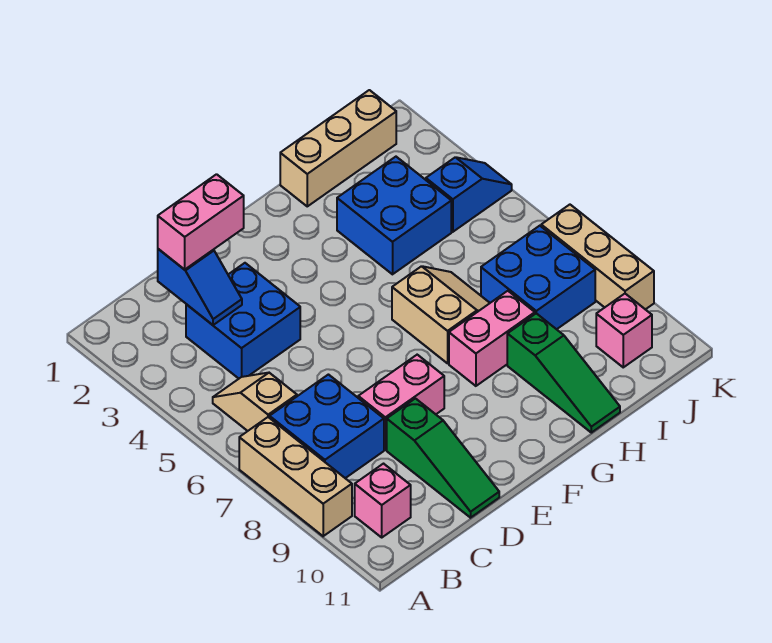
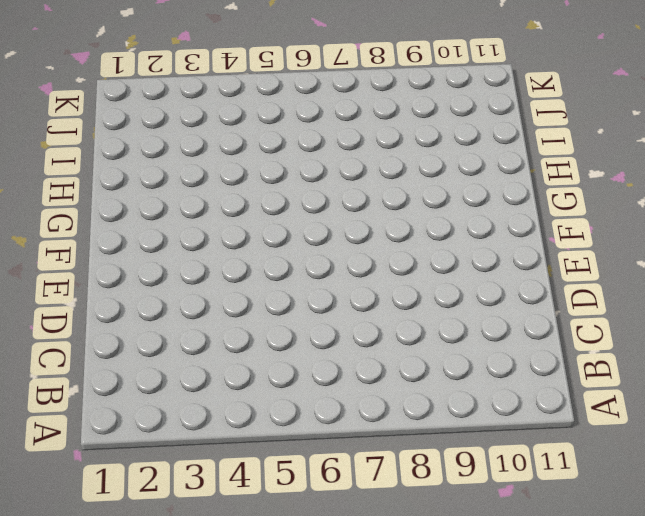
none -> tan 1x3 brick [239,417,352,536]
none -> tan 1x2 slope [213,373,297,431]
none -> blue 2x2 brick [270,375,384,478]

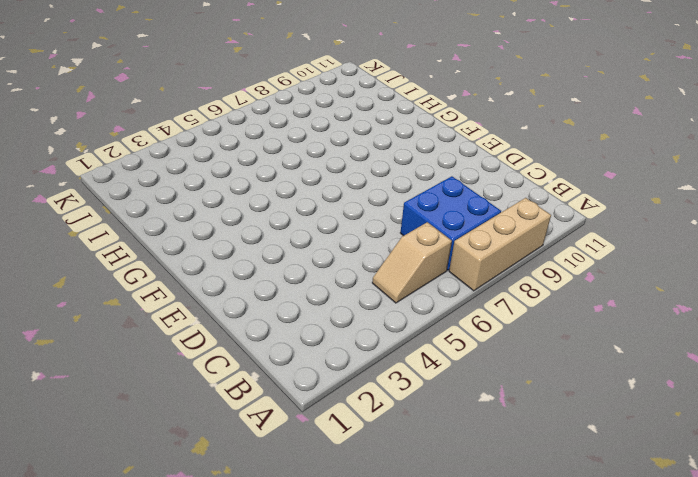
none -> pink 1x1 brick [355,464,411,537]
none -> blue 2x2 brick [186,263,300,379]
none -> pink 1x2 brick [358,355,444,450]

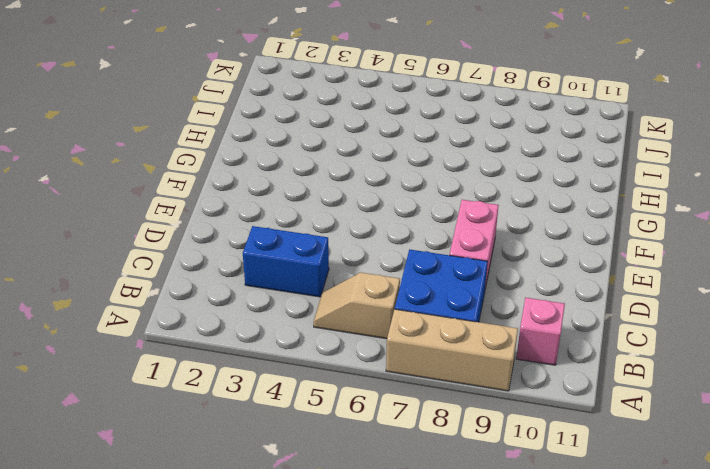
blue 1x2 brick [243,226,329,297] -> blue 2x2 brick [186,263,300,379]
none -> green 1x3 slope [387,398,499,518]
none -> tan 2x2 slope [392,266,490,363]
none -> pink 1x2 brick [449,291,535,386]

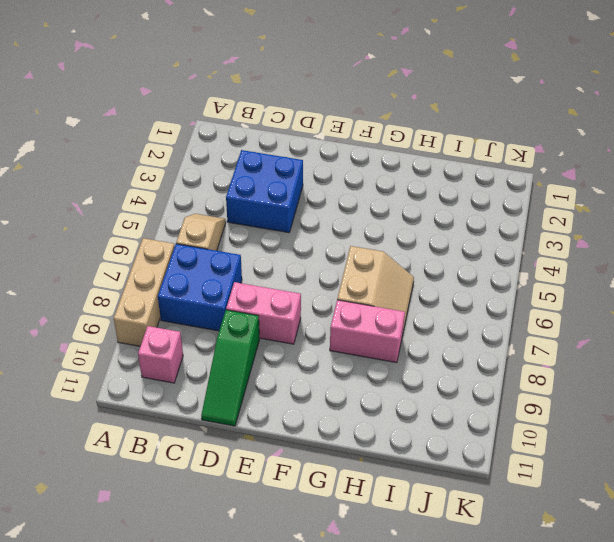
none -> tan 1x3 brick [280,90,396,206]
none -> blue 2x2 brick [337,157,451,274]
none -> green 1x3 slope [507,313,620,433]

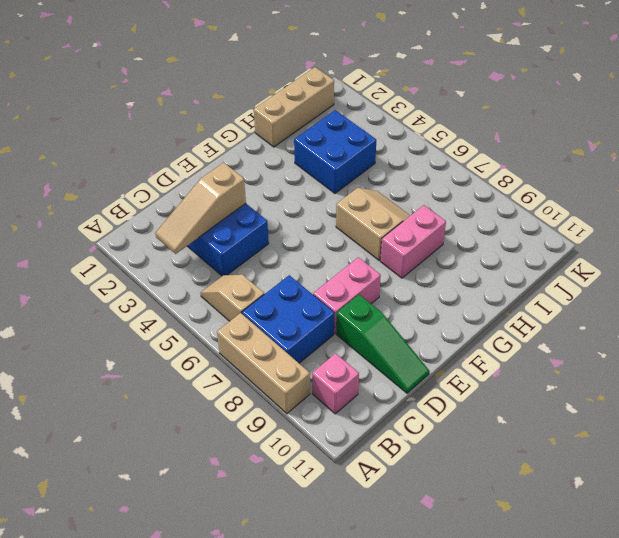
tan 1x3 slope [155,163,246,254] -> blue 1x2 slope [158,249,242,325]
none -> green 1x3 slope [507,313,620,433]
none -> blue 2x2 brick [481,226,595,329]
none -> blue 1x2 slope [426,157,512,232]

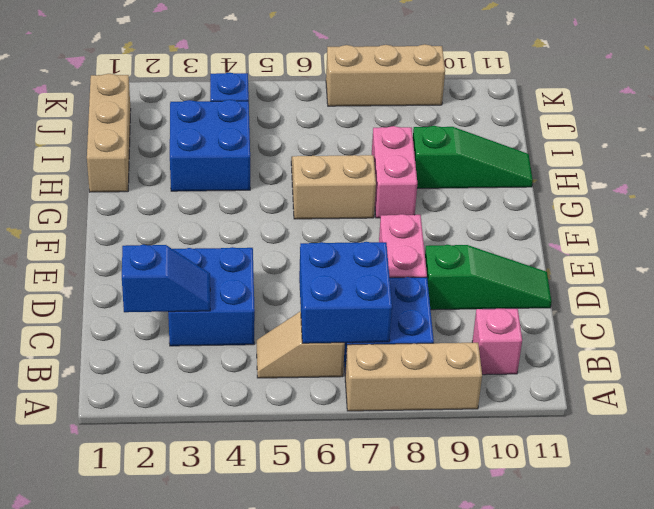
blue 2x2 brick [299,242,392,343] -> blue 2x2 brick moved to [481,226,595,329]
none -> pink 1x1 brick [596,294,652,367]
none -> pink 1x2 brick [158,174,244,270]

